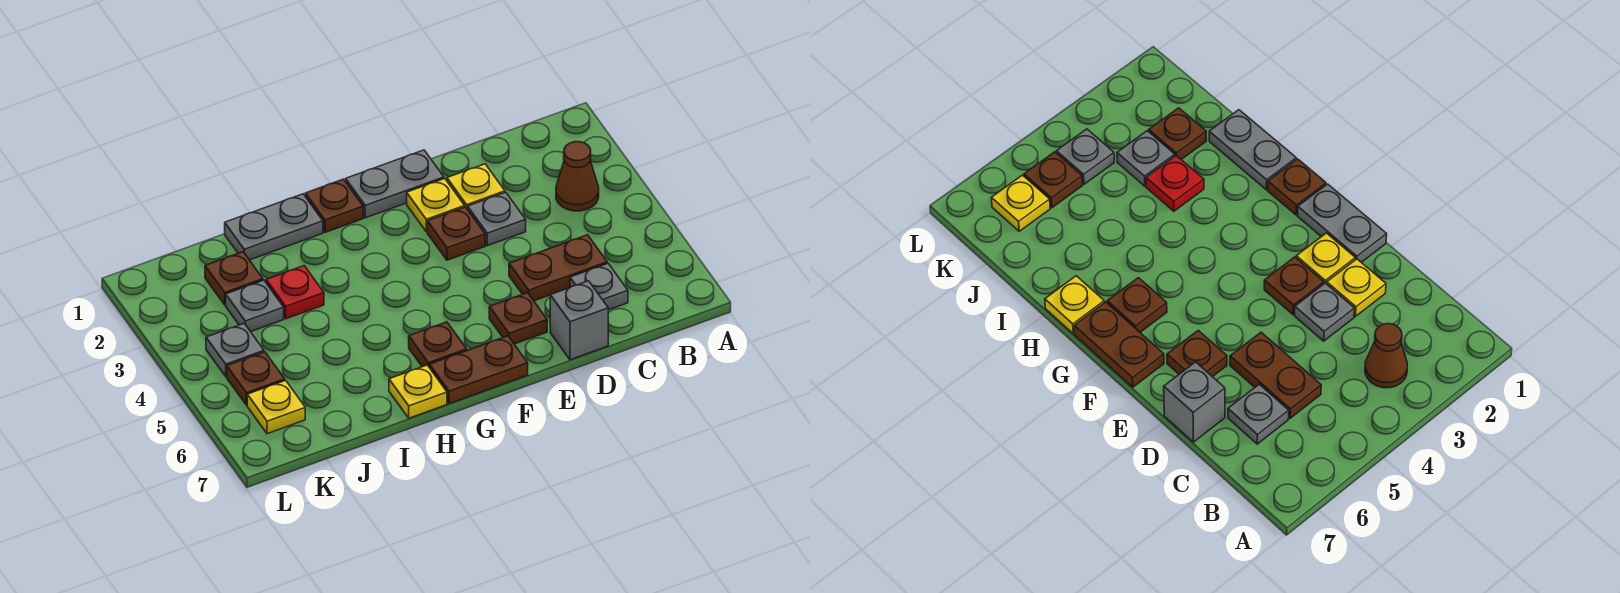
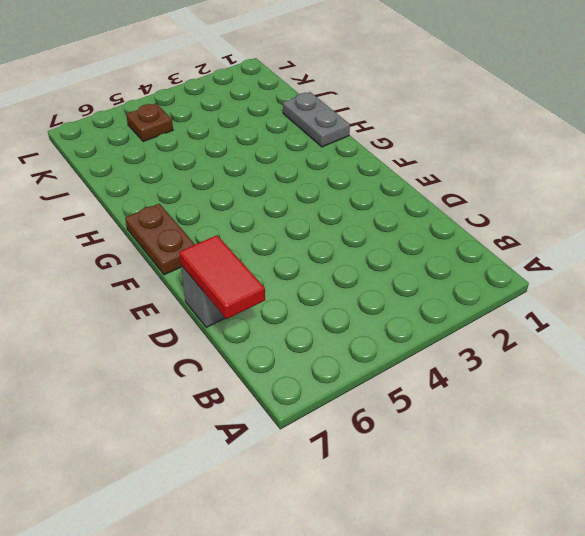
red 1x2 tile [179,235,265,319] -> none
none -> brown 1x1 cone [556,142,599,211]
none -> brown 1x2 plate [509,235,607,301]
none -> grey 1x1 plate [570,263,628,310]

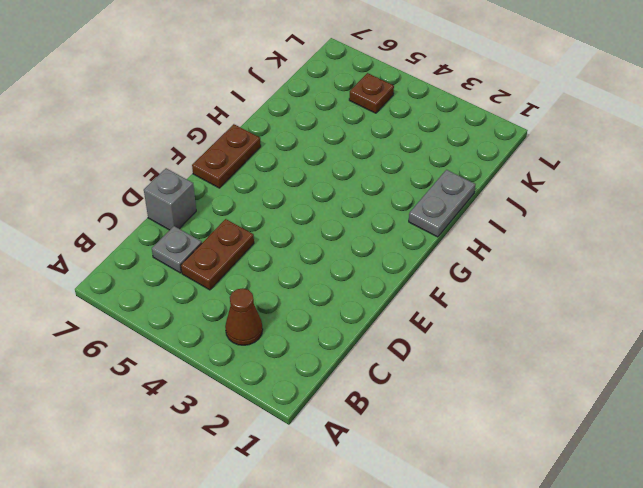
none -> yellow 1x1 plate [447,164,505,209]
none -> grey 1x1 plate [468,192,526,246]
none -> grey 1x2 plate [346,150,444,218]

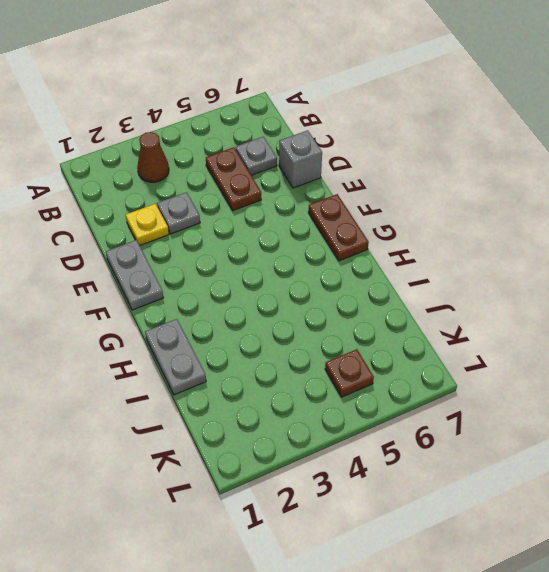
none -> yellow 1x1 plate [407,179,465,232]
none -> brown 1x1 plate [427,207,485,260]
none -> brown 1x1 plate [489,293,547,344]

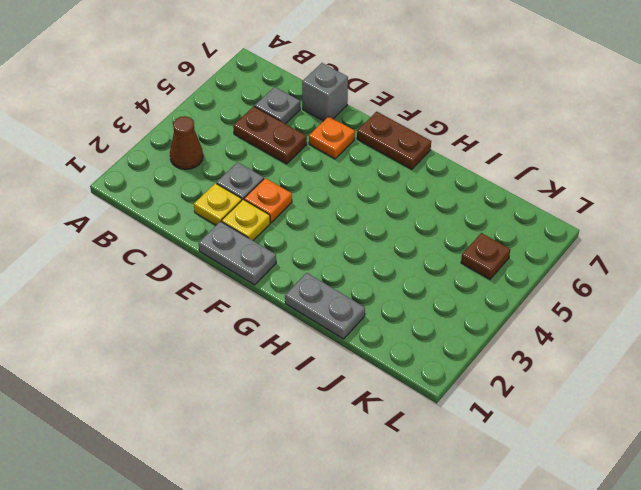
orange 1x1 plate [244,178,292,223] -> brown 1x1 plate [427,207,485,260]
orange 1x1 plate [309,116,355,159] -> brown 1x1 plate [489,293,547,344]
none -> brown 1x1 plate [305,179,363,232]
none -> brown 1x1 plate [409,322,467,367]
none -> yellow 1x1 plate [389,365,447,418]

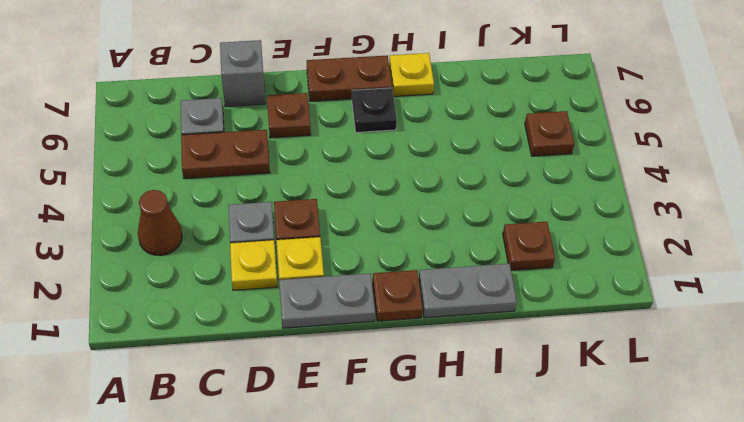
black 1x1 plate [352,88,397,133] -> brown 1x1 plate [409,322,467,367]
none -> red 1x1 plate [266,266,324,319]
none -> grey 1x1 plate [226,280,284,332]
none -> grey 1x1 plate [206,324,264,376]

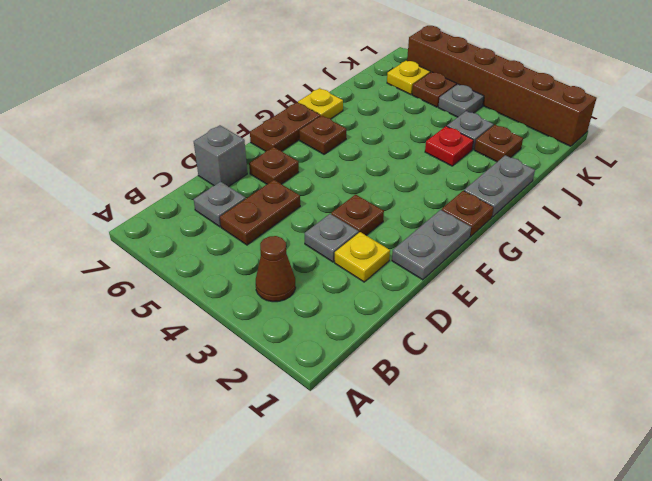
brown 1x6 brick [407,26,597,146] -> none
none -> yellow 1x1 plate [407,179,465,232]

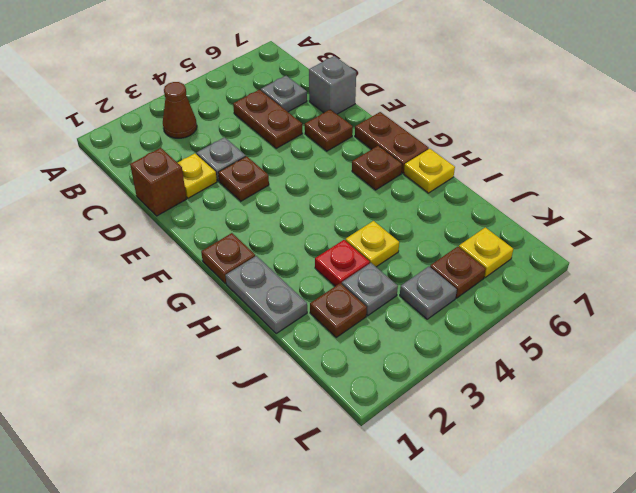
brown 1x1 brick [130,148,186,216] -> none
yellow 1x1 plate [345,221,399,267] -> yellow 1x1 plate moved to [407,179,465,232]
none -> grey 1x2 plate [346,150,444,218]

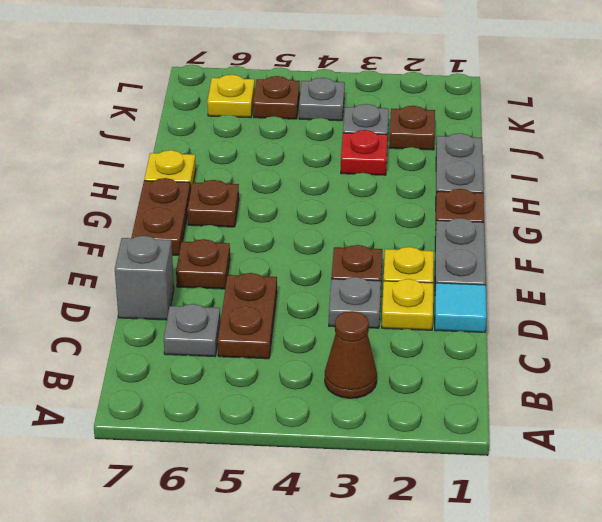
cyan 1x1 tile [435,283,487,332] -> none

